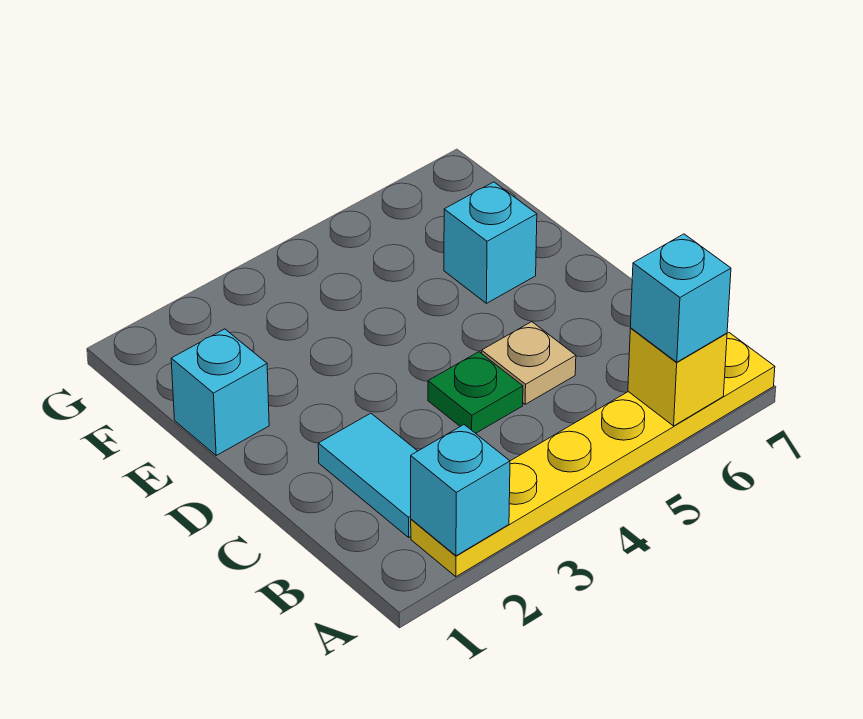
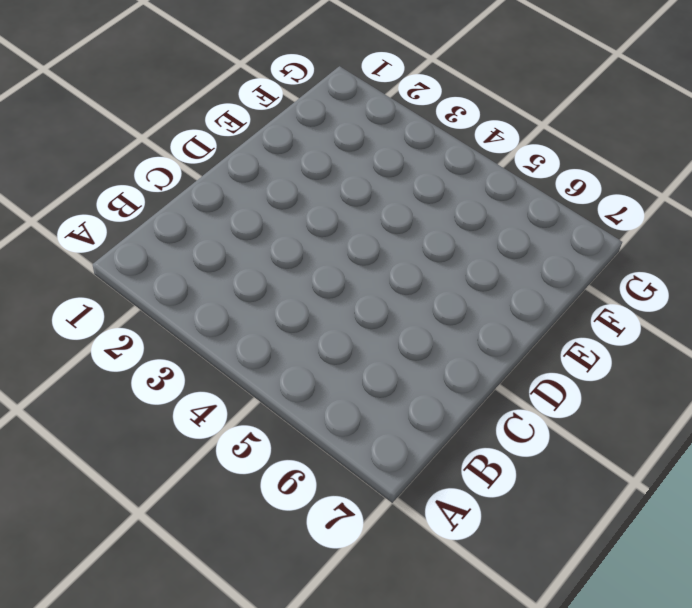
none -> yellow 1x6 plate [411,333,775,577]
none -> cyan 1x2 tile [318,413,417,537]

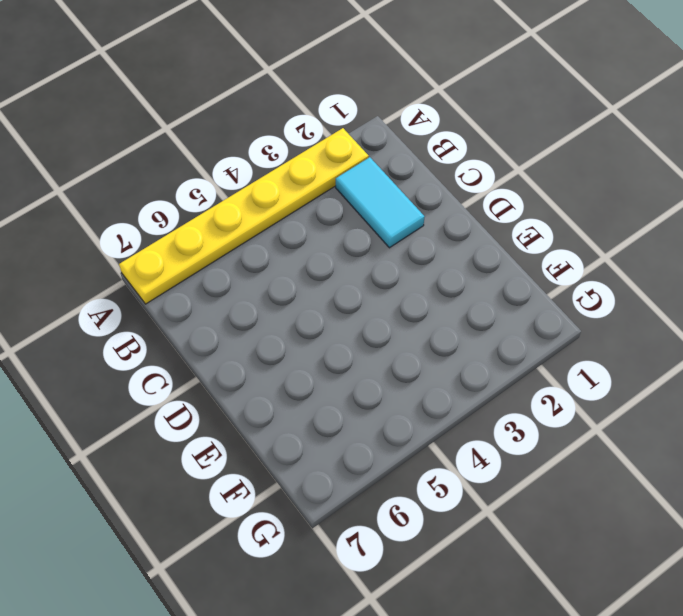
none -> green 1x1 plate [428,352,523,433]
none -> tan 1x1 plate [482,322,576,404]

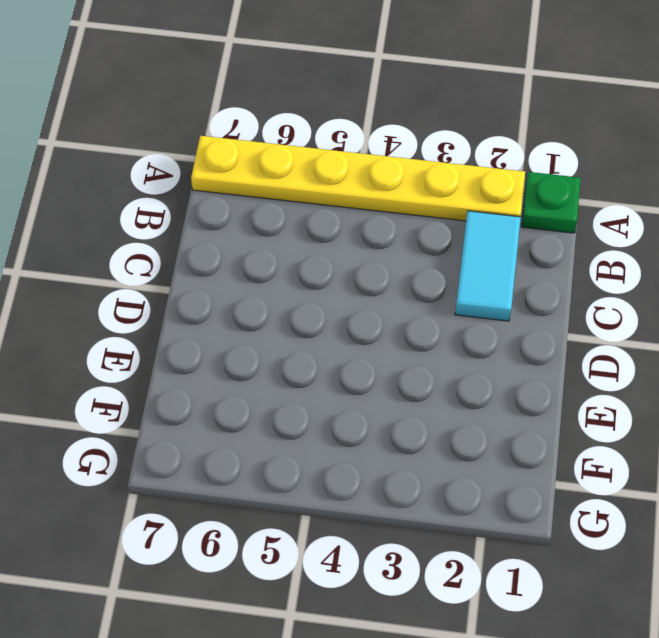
green 1x1 plate [522,172,581,233] -> green 1x1 plate moved to [428,352,523,433]
none -> tan 1x1 plate [482,322,576,404]
none -> cyan 1x1 brick [171,329,269,455]

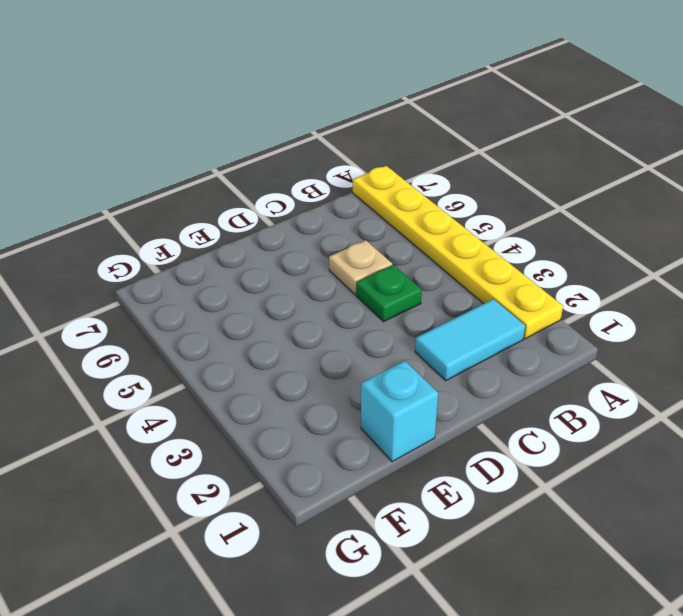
none -> cyan 1x1 brick [444,182,537,303]
none -> cyan 1x1 brick [411,425,510,556]

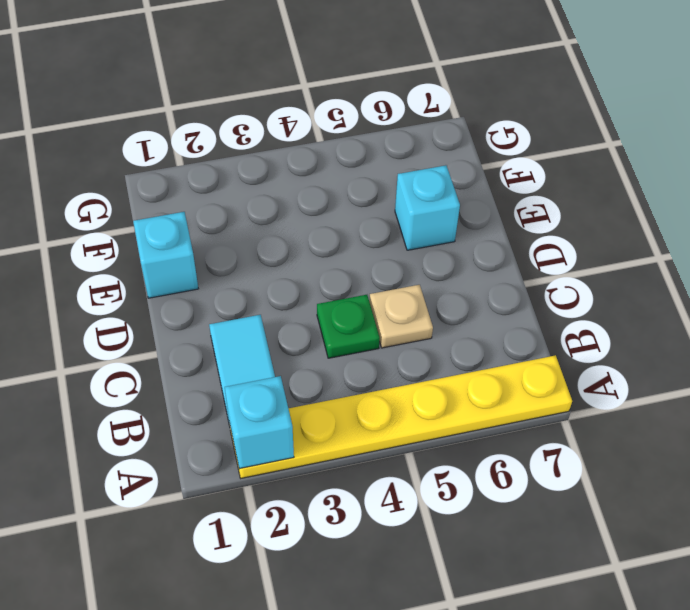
none -> yellow 1x1 brick [628,328,727,426]
none -> cyan 1x1 brick [630,234,731,362]

